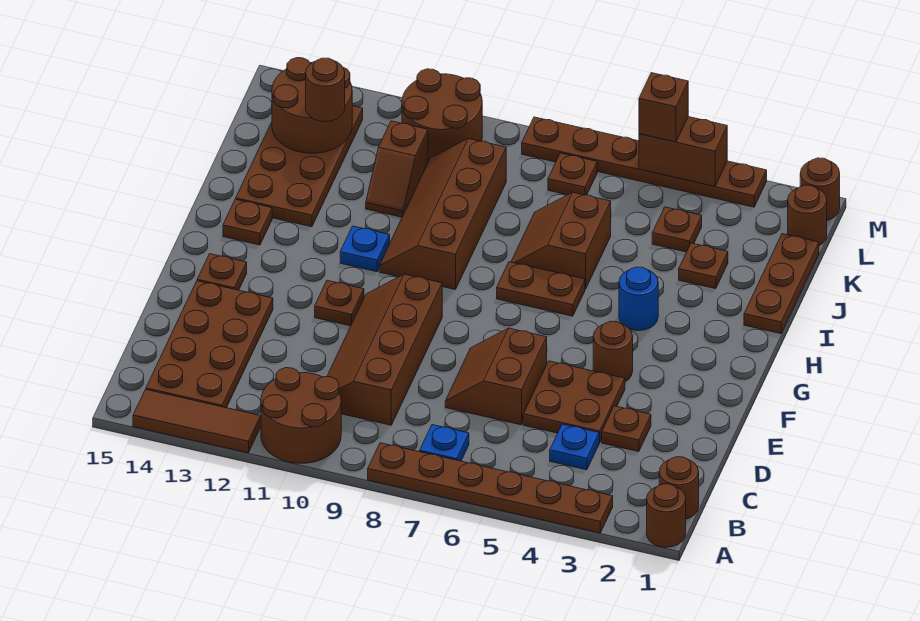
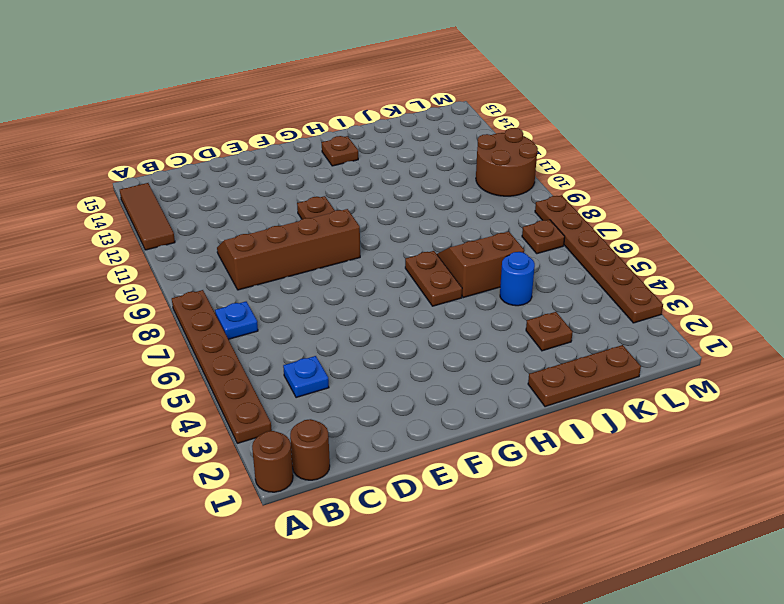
blue 1x1 round brick [500,252,535,306] -> blue 1x1 round brick moved to [619,267,658,331]
none -> brown 2x2 round brick [261,368,341,463]
none -> brown 2x4 plate [146,281,273,408]
none -> brown 1x1 plate [602,406,651,452]
none -> brown 2x2 plate [523,361,625,442]

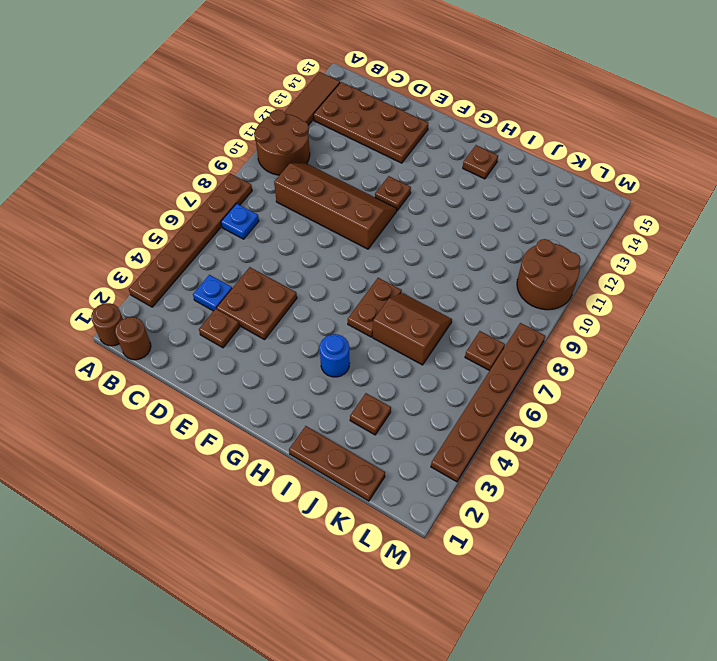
none -> brown 2x2 slope [445,328,547,425]
none -> brown 1x1 round brick [593,321,633,382]
none -> brown 1x1 plate [197,254,247,290]
none -> brown 2x4 slope [379,139,506,290]

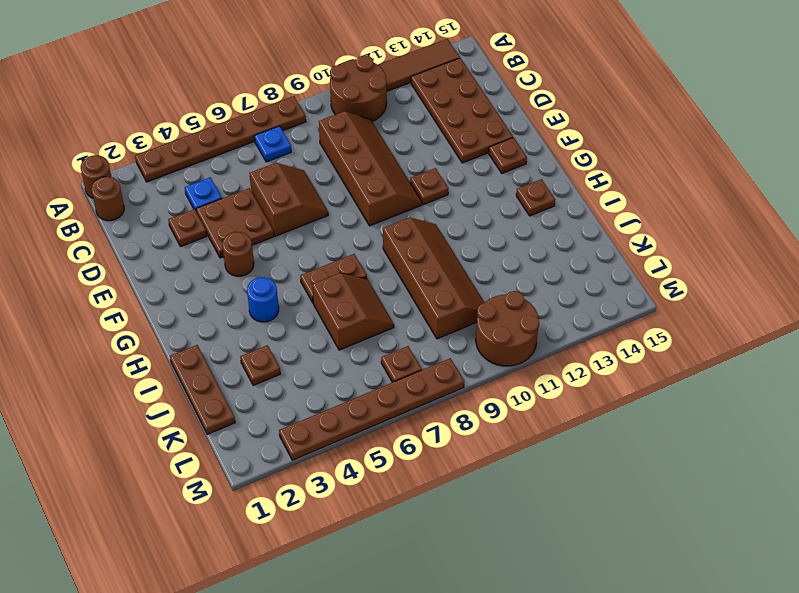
none -> blue 1x1 plate [340,226,390,272]
none -> brown 2x4 plate [236,106,363,227]
none -> brown 1x2 slope [366,121,428,217]
none -> brown 1x1 plate [652,207,702,252]

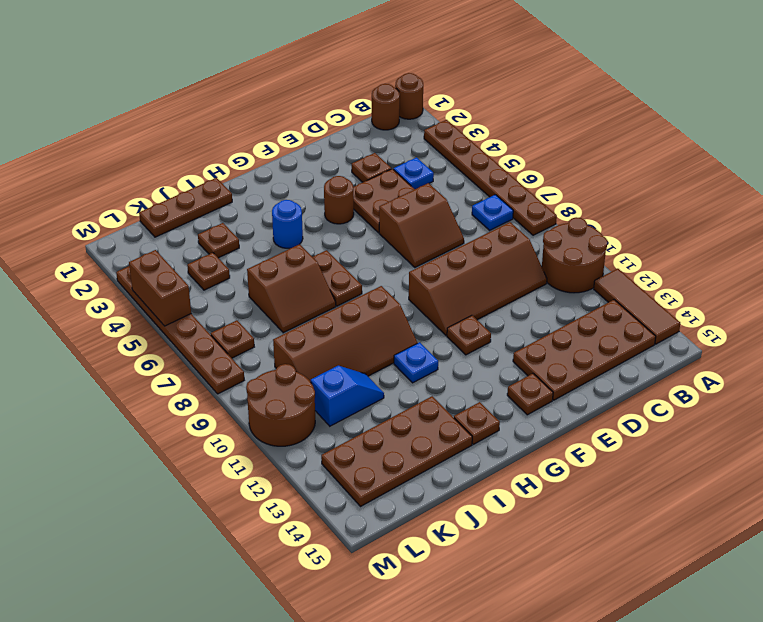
blue 1x2 slope [311,366,384,426] -> brown 1x2 slope [366,121,428,217]
none -> brown 1x1 round brick [788,185,827,246]
none -> brown 1x1 round brick [800,158,840,220]
none -> brown 2x2 round brick [272,58,352,153]
none -> brown 1x1 round brick [306,58,345,122]

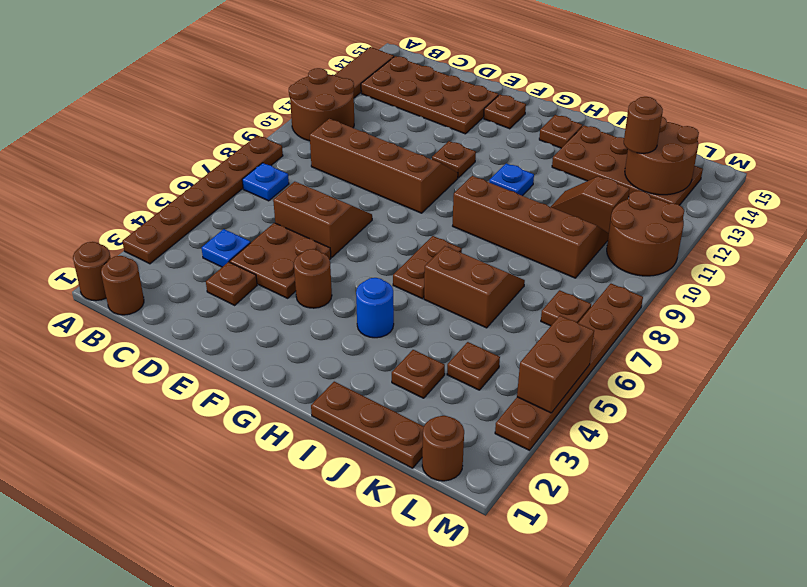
none -> brown 1x1 round brick [800,158,840,220]
none -> brown 1x1 brick [639,73,688,142]

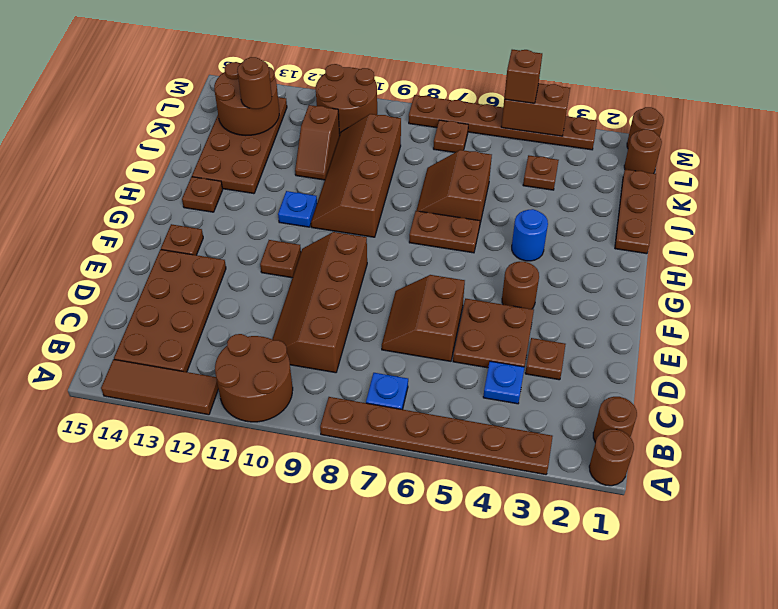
none -> brown 1x1 plate [679,243,728,289]

